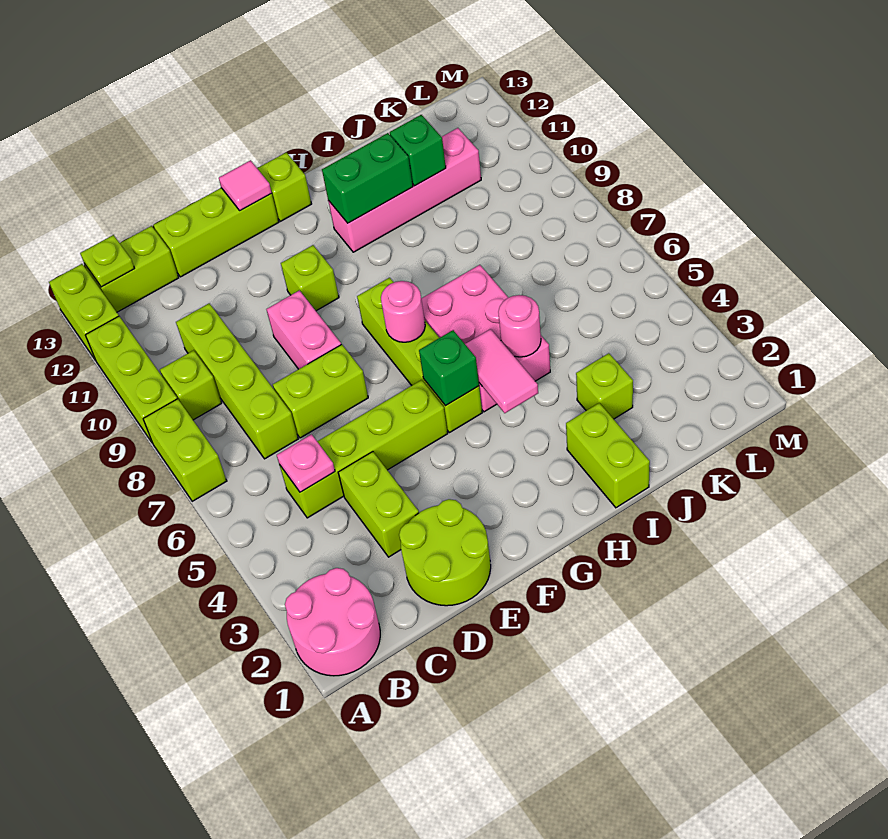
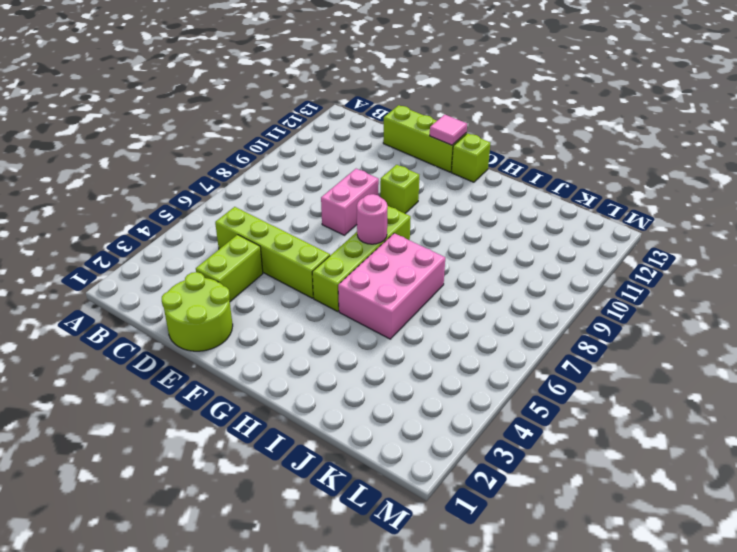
none -> pink 2x2 round brick [285,568,380,676]
none -> lime 1x2 brick [143,399,227,501]
none -> lime 1x3 brick [85,316,177,442]

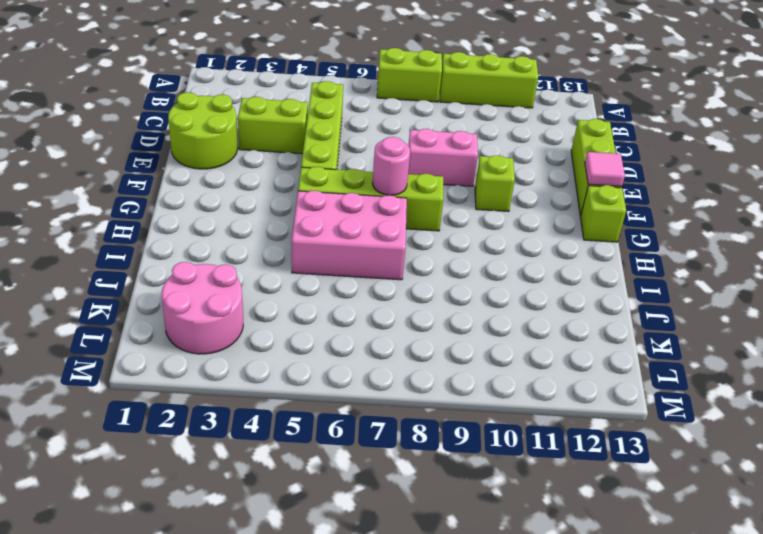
pink 2x2 round brick [162,262,243,354] -> pink 2x2 round brick moved to [285,568,380,676]
none -> lime 1x2 brick [49,264,119,359]
none -> lime 1x1 brick [160,350,222,420]
none -> lime 1x2 brick [85,226,179,312]

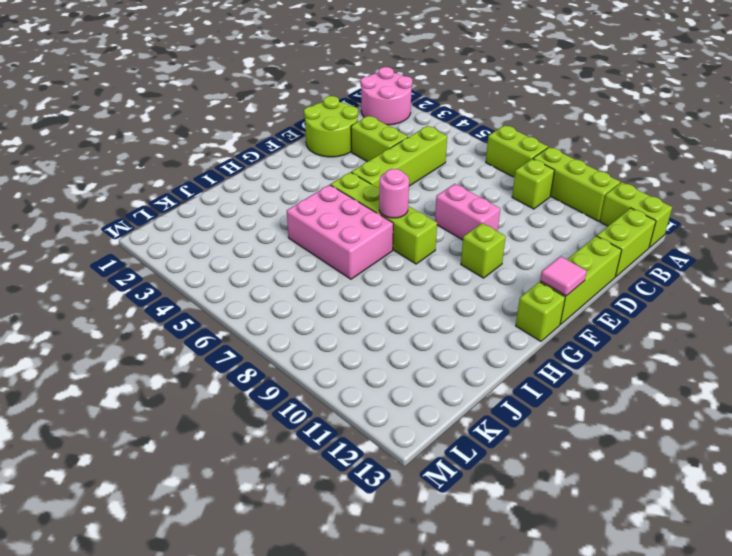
none -> lime 1x4 brick [176,303,298,459]
none -> lime 1x2 brick [273,344,368,438]
none -> pink 1x4 brick [328,128,481,252]

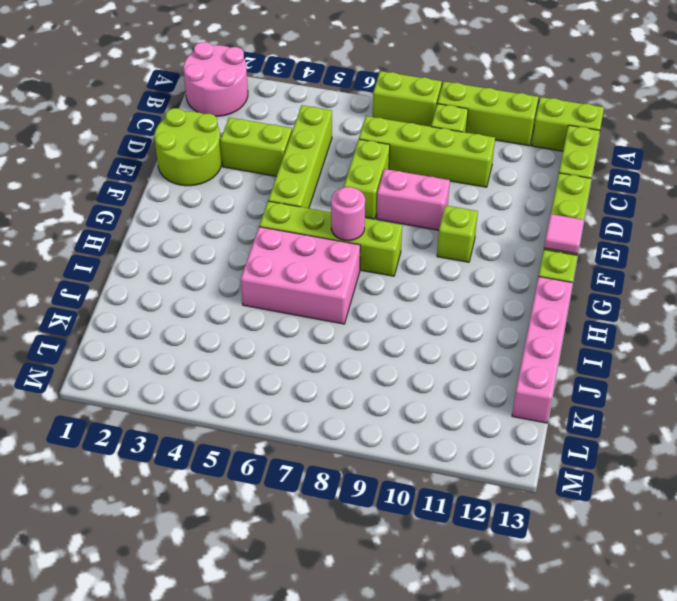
pink 1x4 brick [512,277,573,423] -> pink 1x4 brick moved to [328,128,481,252]
none -> lime 1x2 brick [566,403,650,508]
none -> lime 1x1 brick [576,353,633,419]
none -> lime 1x1 plate [80,235,134,287]

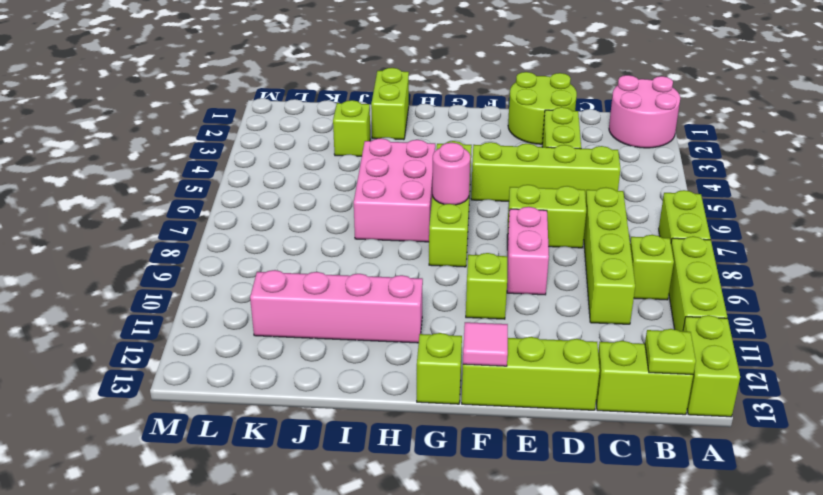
none -> pink 1x1 plate [277,434,335,492]
none -> green 1x1 brick [419,330,479,406]
none -> pink 1x2 tile [465,329,538,413]

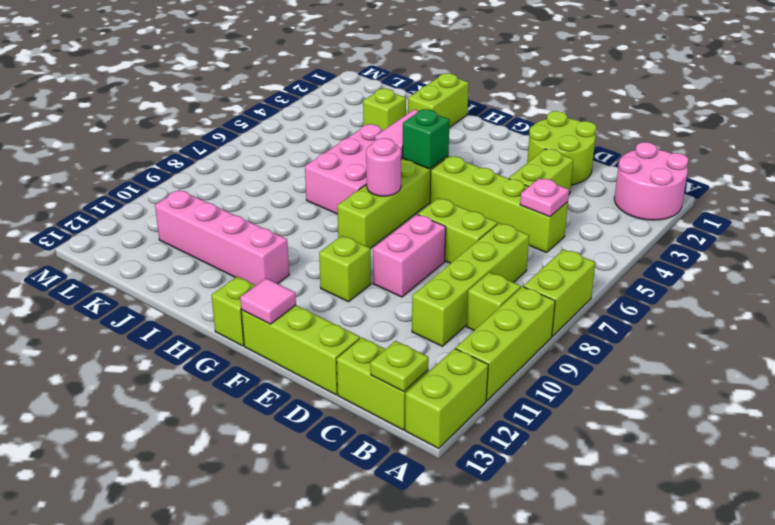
none -> green 1x2 brick [322,133,413,223]
none -> pink 1x1 round brick [498,295,541,357]
none -> green 1x1 brick [390,115,446,186]

